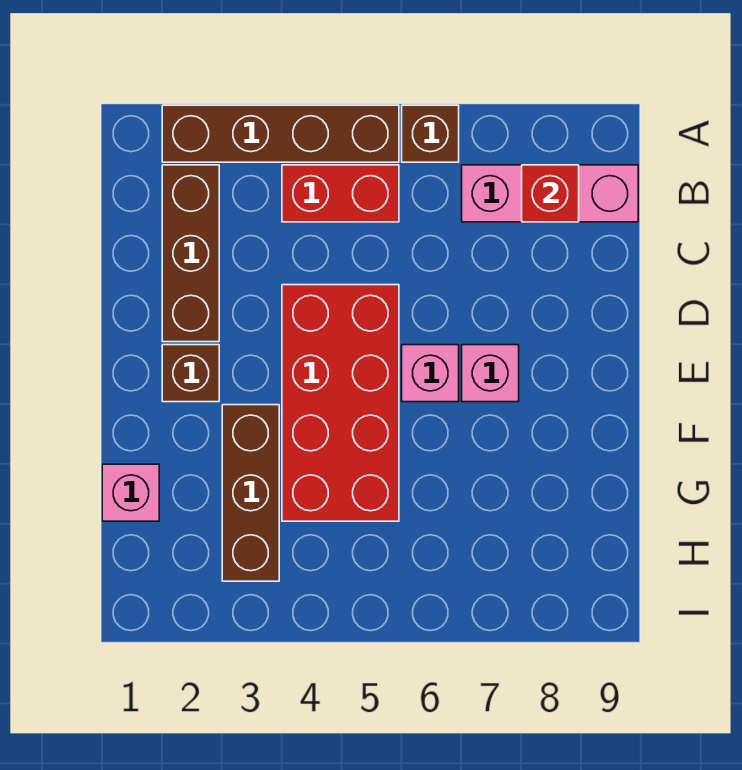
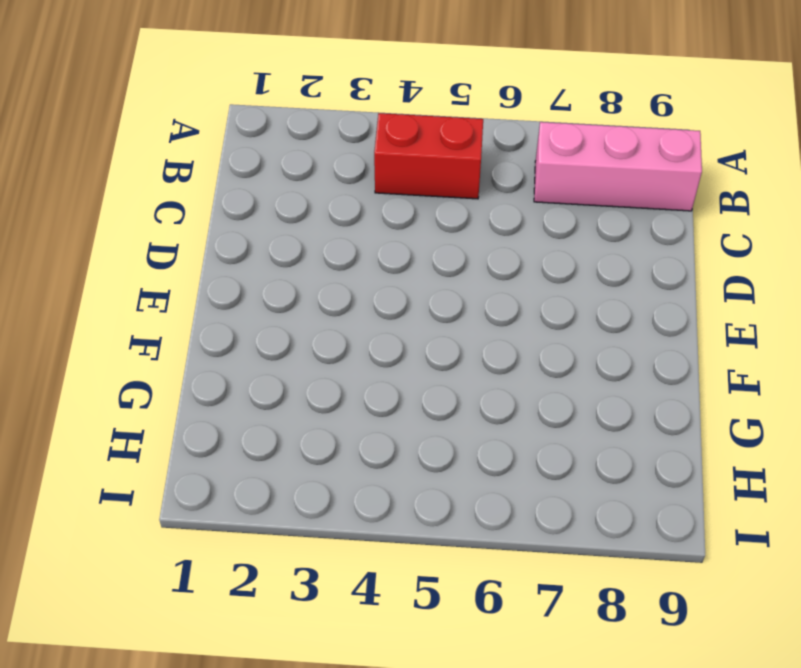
none -> brown 1x4 brick [162,105,399,162]
none -> brown 1x1 brick [402,105,459,162]
none -> brown 1x3 brick [162,165,219,342]

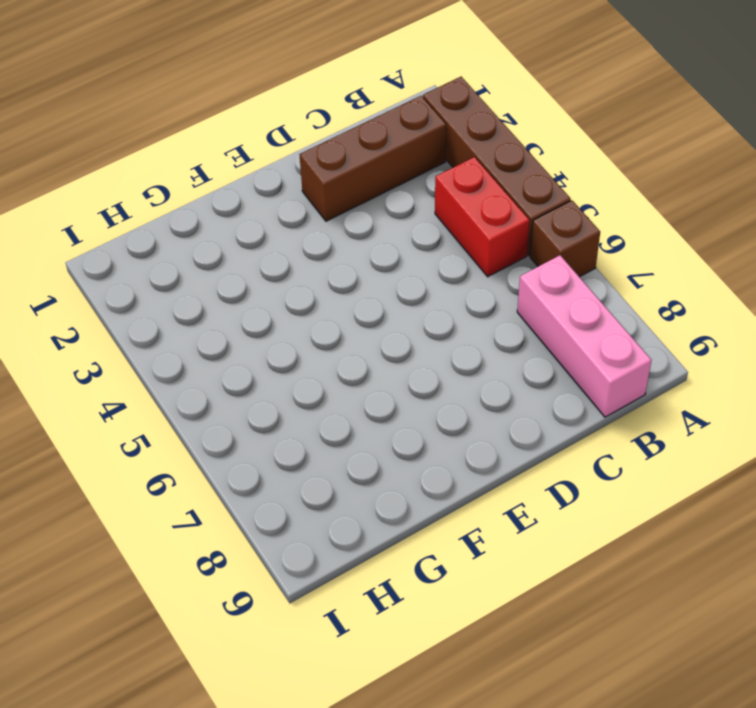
none -> red 2x4 brick [282,285,399,521]
none -> brown 1x1 brick [162,345,219,402]
none -> pink 1x1 brick [402,345,459,402]

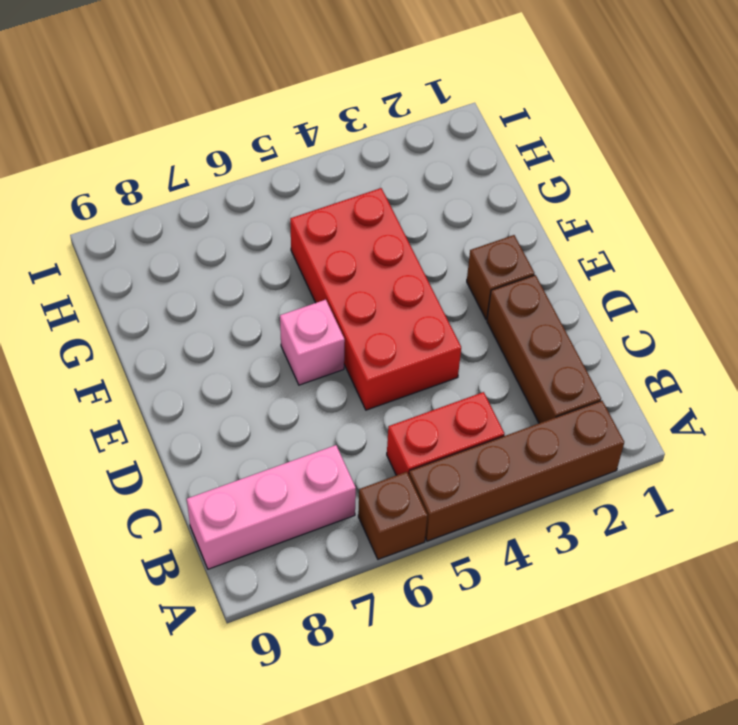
none -> pink 1x1 brick [462,345,519,402]
none -> brown 1x3 brick [222,405,279,581]
none -> pink 1x1 brick [102,464,159,521]

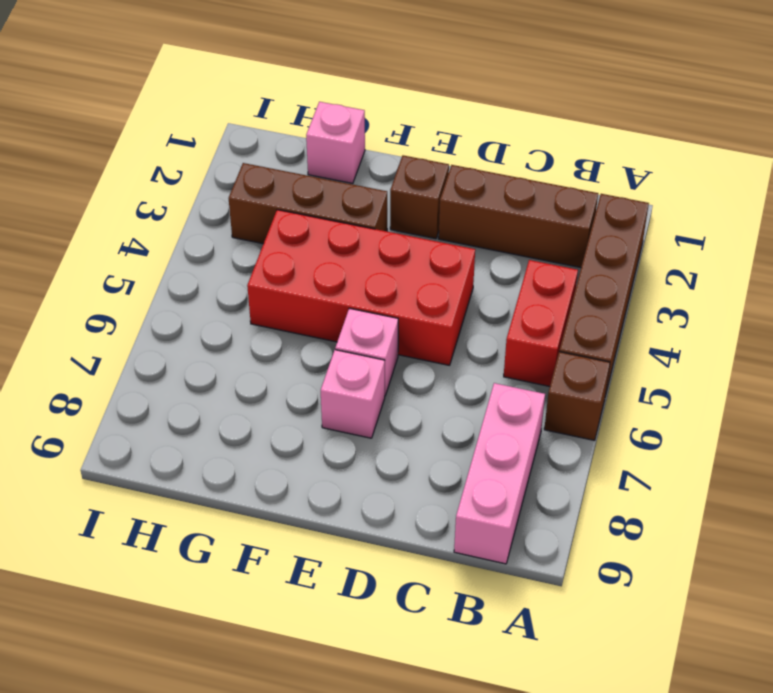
none -> red 1x1 brick [522,165,579,222]

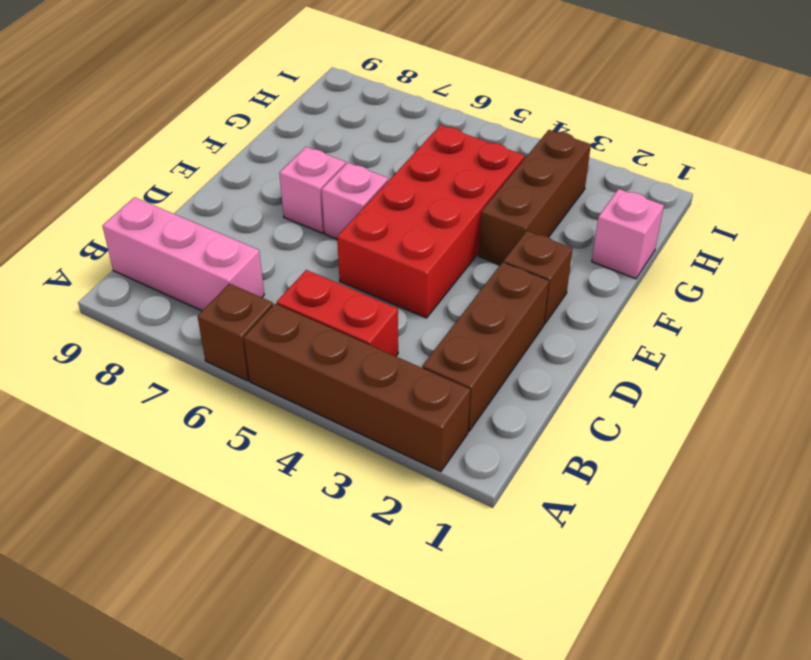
none -> red 1x1 brick [522,165,579,222]

